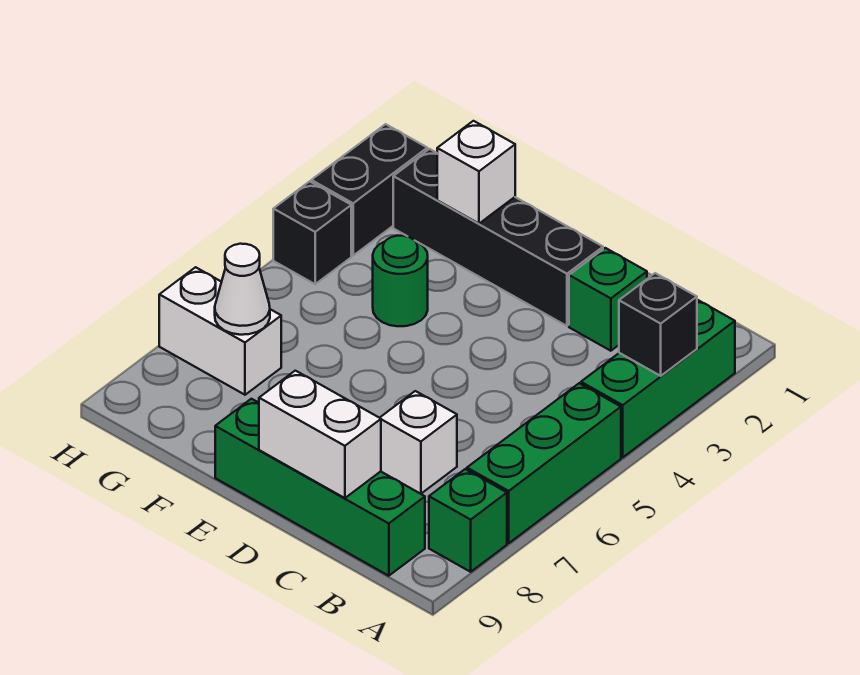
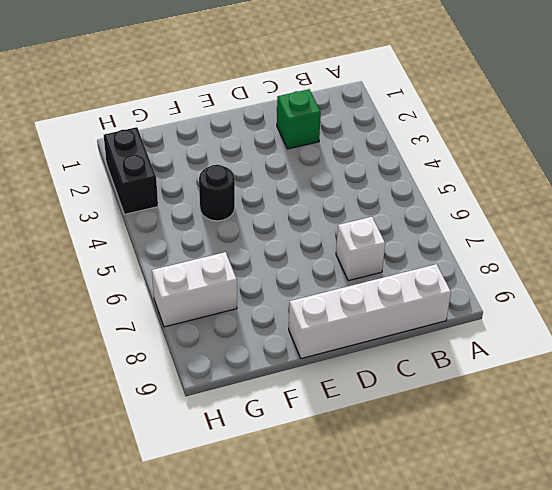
white 1x4 brick [289,264,451,359] -> green 1x4 brick [215,399,425,576]
black 1x1 round brick [199,165,235,221] -> green 1x1 round brick [373,236,428,326]
none -> green 1x3 brick [581,300,735,457]
none -> green 1x3 brick [467,383,621,543]
none -> green 1x1 brick [429,469,507,572]

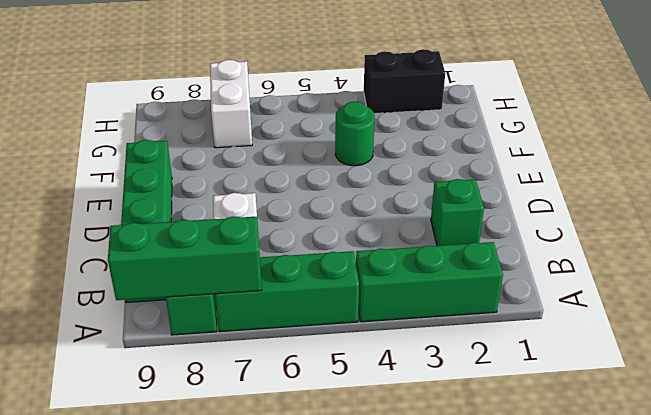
green 1x3 brick [108,216,262,300] -> none
none -> black 1x4 brick [393,149,603,326]
none -> black 1x1 brick [273,181,351,284]
none -> black 1x1 brick [619,273,697,376]

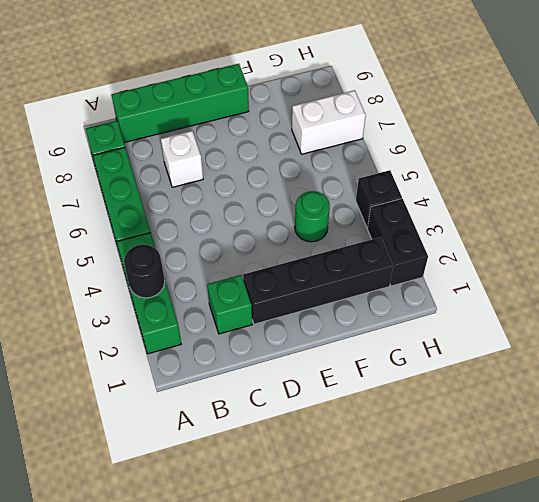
black 1x1 round brick [124,244,165,298] -> black 1x1 brick [619,273,697,376]
none -> white 1x2 brick [259,371,381,498]
none -> white 1x1 brick [437,121,515,224]
none -> white 1x1 cone [215,244,270,335]

